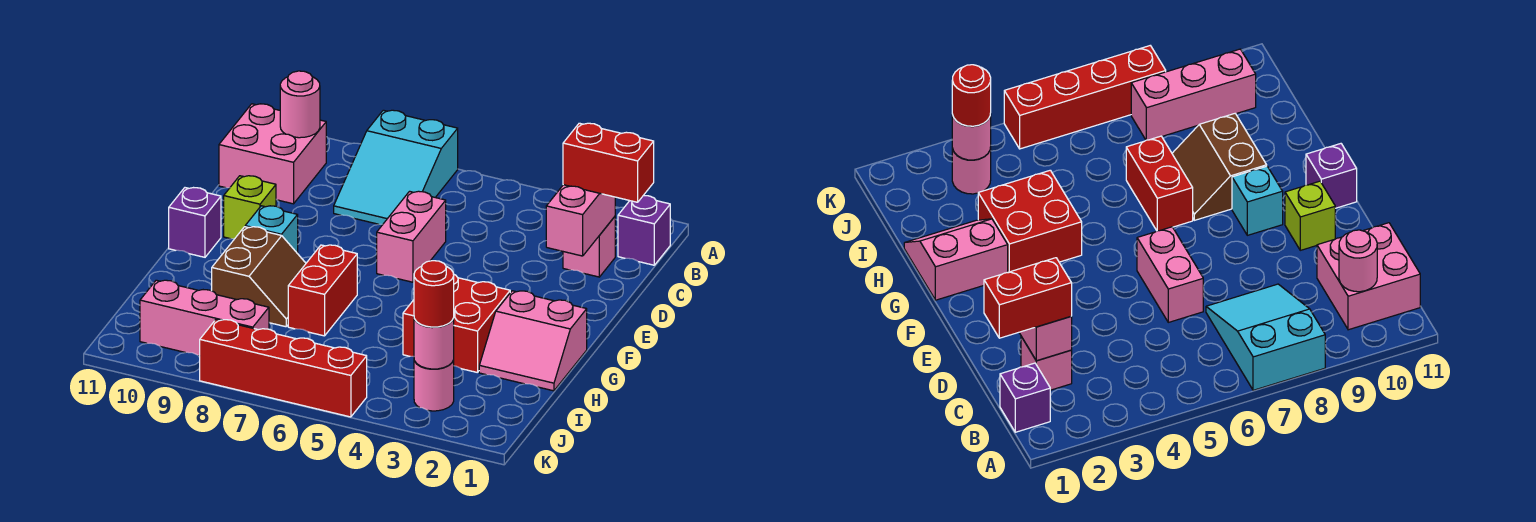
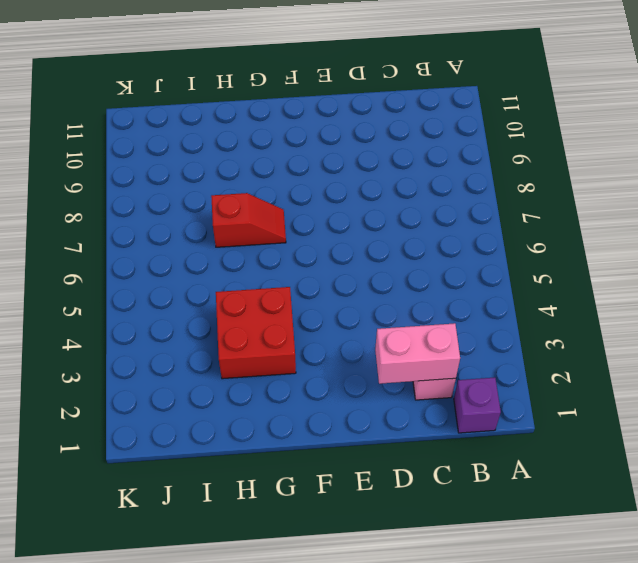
red 1x2 slope [211,193,286,247] -> red 1x2 brick [288,245,357,336]
none -> cyan 2x3 slope [334,110,458,224]
none -> pink 2x2 brick [219,104,326,204]
none -> pink 1x2 brick [377,191,446,282]

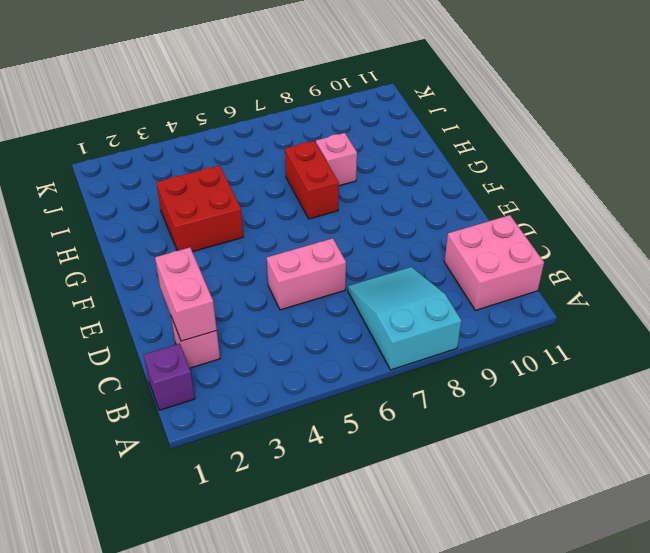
pink 1x2 brick [267,238,346,310] -> pink 1x2 brick turned to [377,191,446,282]
pink 1x1 brick [316,133,357,186] -> brown 2x2 slope [212,227,306,327]
none -> lime 1x1 brick [224,176,276,239]
none -> cyan 1x1 brick [245,206,298,254]
none -> purple 1x1 brick [169,188,221,257]

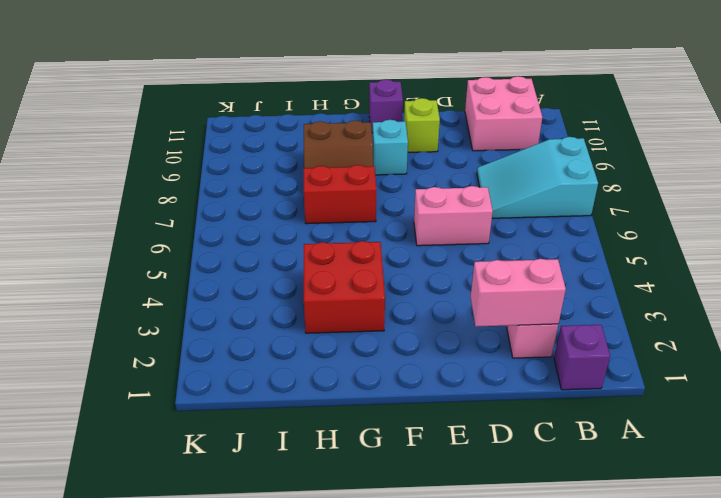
none -> pink 2x2 slope [479,291,587,391]
none -> pink 1x1 round brick [414,360,454,411]
none -> pink 1x3 brick [140,280,269,356]

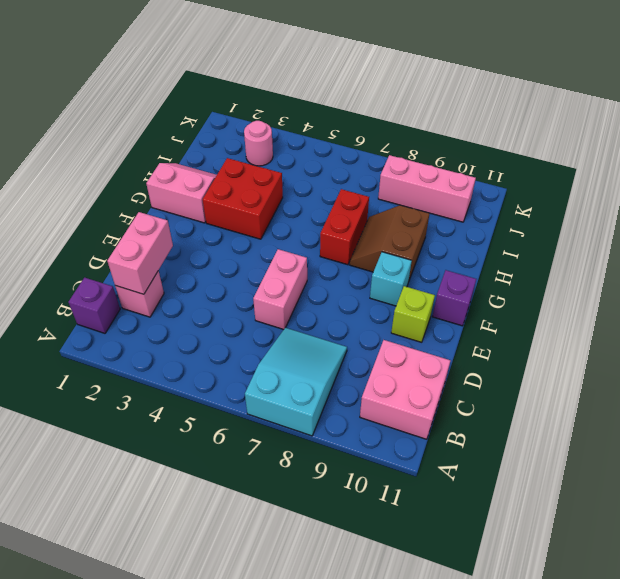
none -> red 1x4 brick [200,320,367,417]
none -> pink 1x1 round brick [280,71,320,138]
none -> pink 1x1 round brick [414,318,454,369]

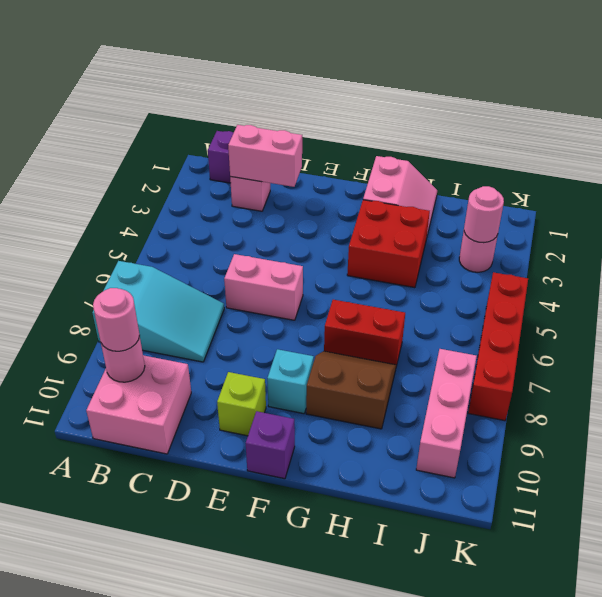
pink 1x1 round brick [93,288,140,351] -> none
none -> red 1x2 brick [563,123,654,202]
none -> red 1x1 round brick [414,261,454,327]

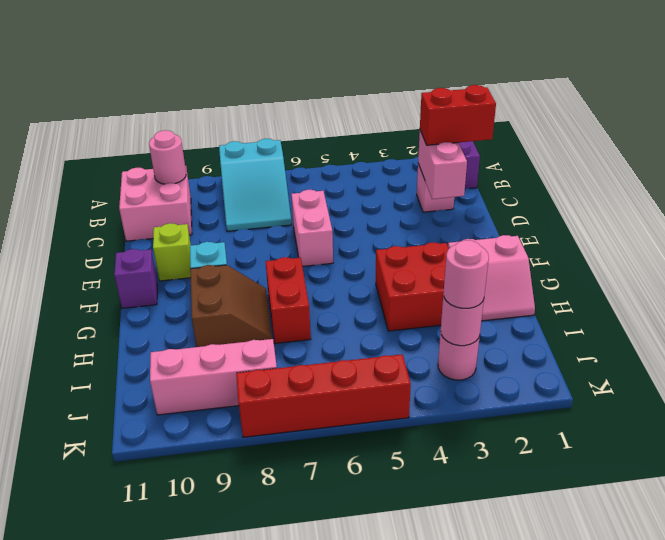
pink 1x1 round brick [443,240,489,308] -> red 1x1 round brick [414,261,454,327]

